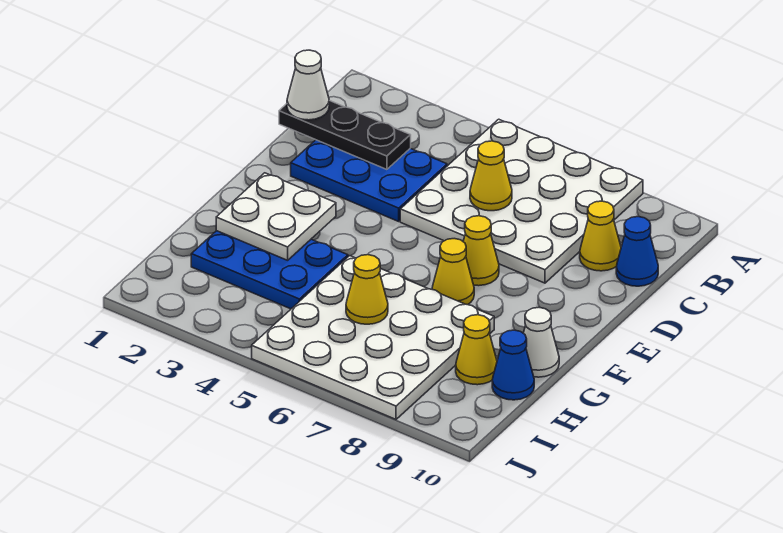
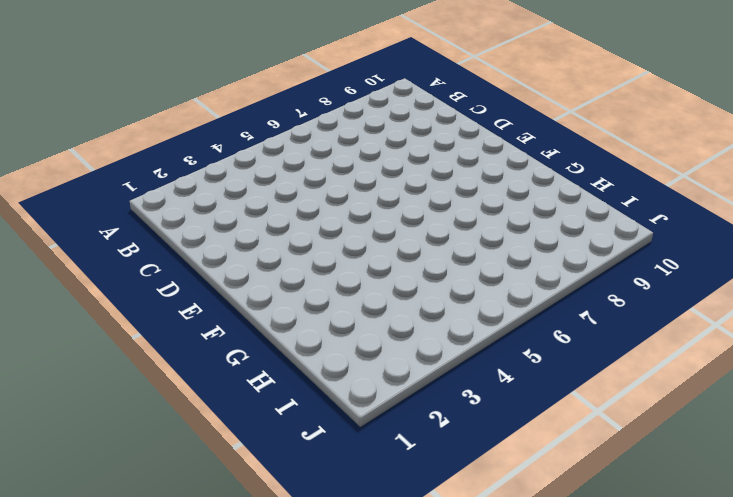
none -> white 4x4 plate [400,119,643,283]
none -> blue 2x3 plate [291,140,447,221]
none -> yellow 1x1 cone [580,201,621,271]

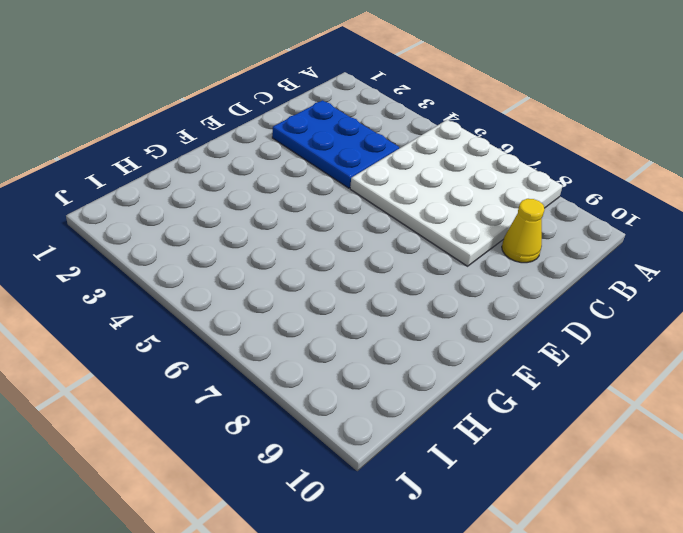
none -> blue 1x1 cone [616,217,658,286]
none -> yellow 1x1 cone [463,216,499,286]
none -> yellow 1x1 cone [432,239,474,305]

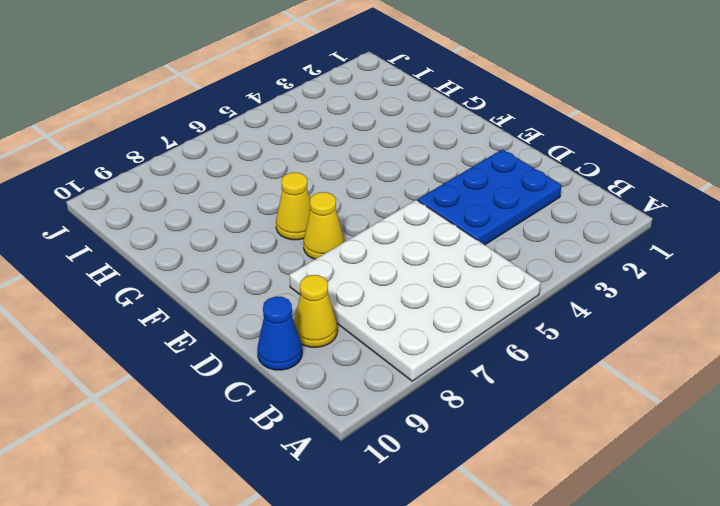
none -> blue 2x3 plate [191,231,348,309]
none -> white 4x4 plate [252,256,494,419]
none -> white 1x1 cone [523,308,559,377]

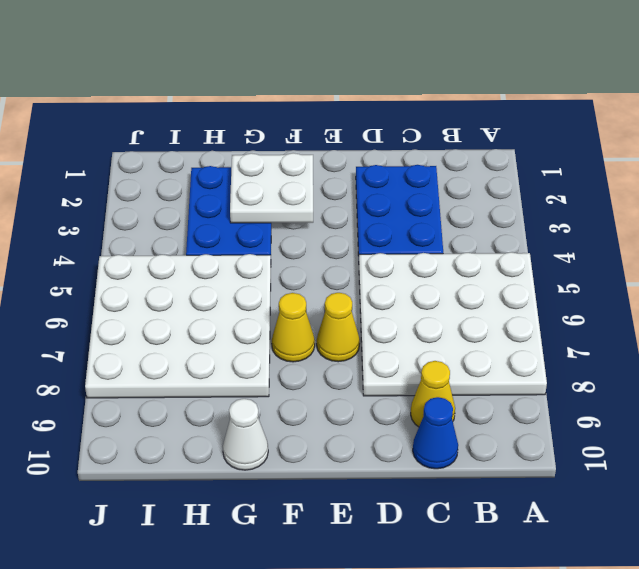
none -> yellow 1x1 cone [456,315,497,385]
none -> blue 1x1 cone [492,330,534,400]
none -> black 1x3 plate [279,100,411,170]

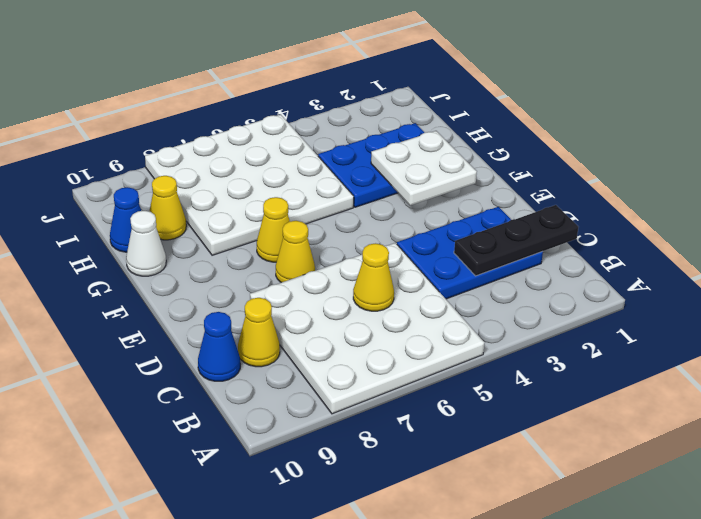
none -> yellow 1x1 cone [346,255,388,324]
none -> white 1x1 cone [287,50,329,120]

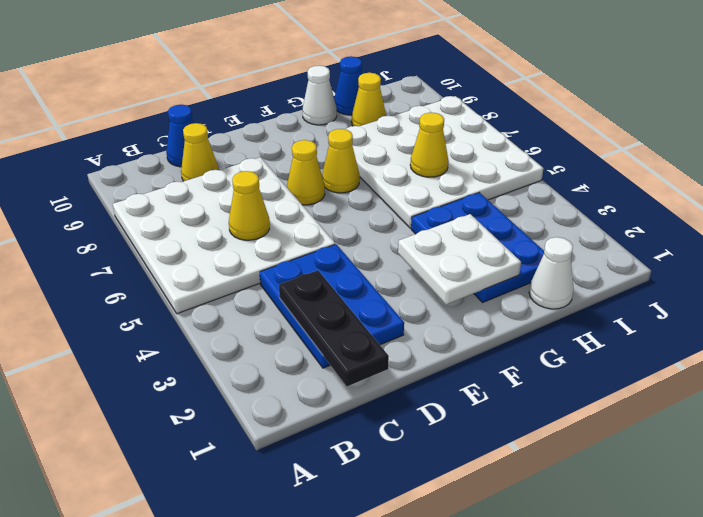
white 1x1 cone [529,237,574,309] -> white 1x1 cone moved to [287,50,329,120]

